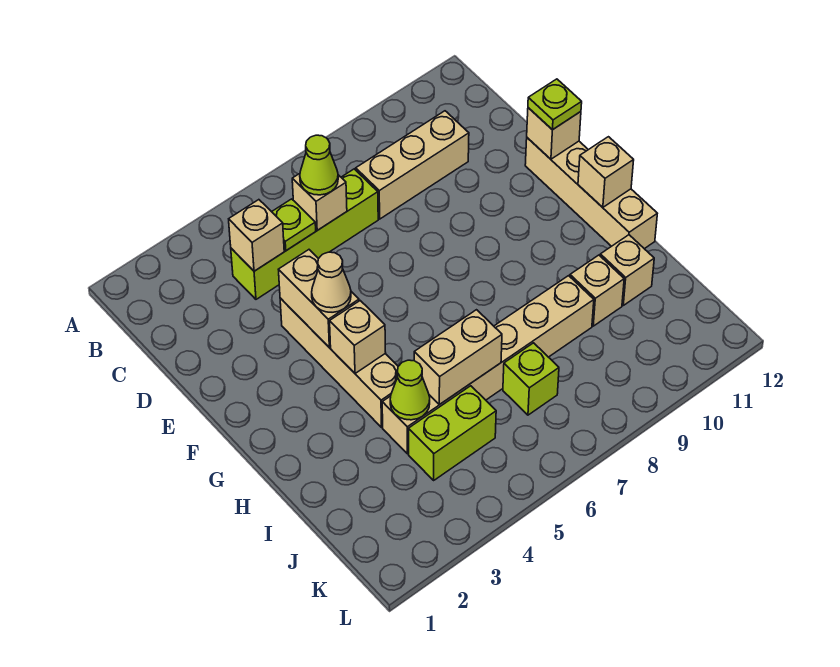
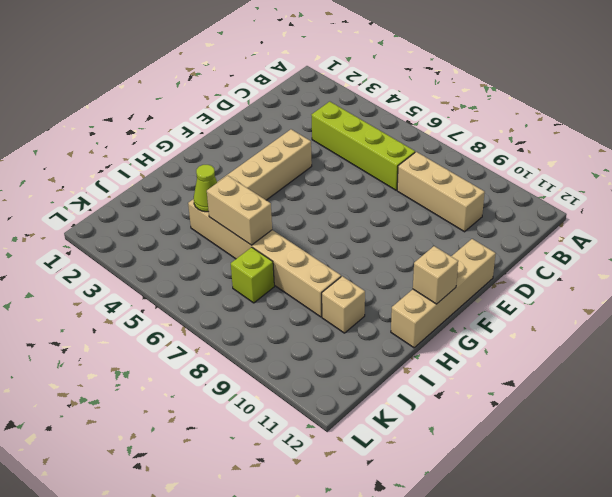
none -> tan 1x1 brick [600,235,654,305]
none -> lime 1x2 brick [409,386,496,480]
none -> tan 1x1 brick [229,200,284,271]

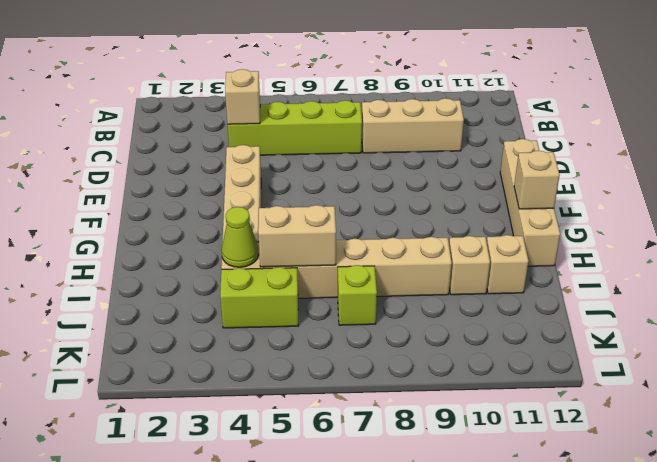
none -> lime 1x1 plate [272,199,316,251]
none -> tan 1x1 brick [292,174,347,230]
none -> tan 1x2 brick [278,250,359,347]

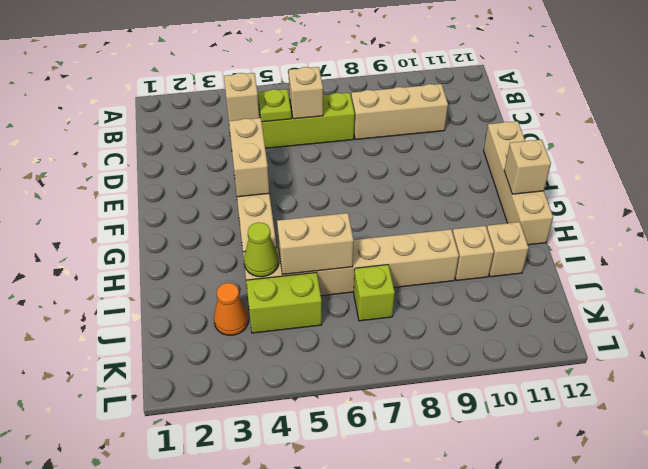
orange 1x1 cone [214,283,248,335] -> none
none -> tan 1x1 brick [527,108,581,159]
none -> tan 1x1 brick [330,301,386,373]
none -> lime 1x1 cone [300,135,338,195]

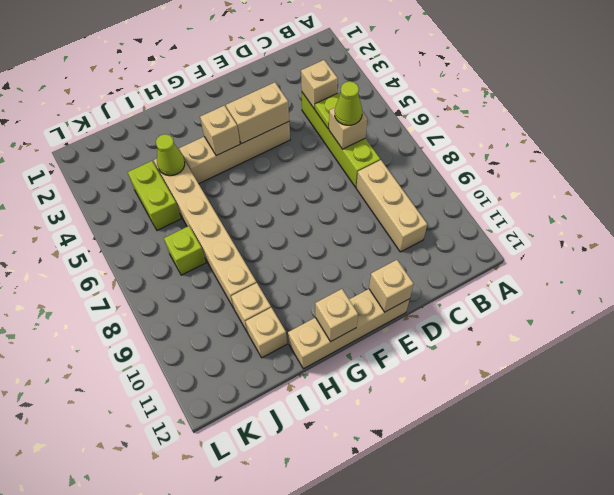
none -> tan 1x2 brick [414,310,502,405]
none -> lime 1x1 plate [528,79,582,130]
none -> tan 1x1 cone [312,252,351,312]

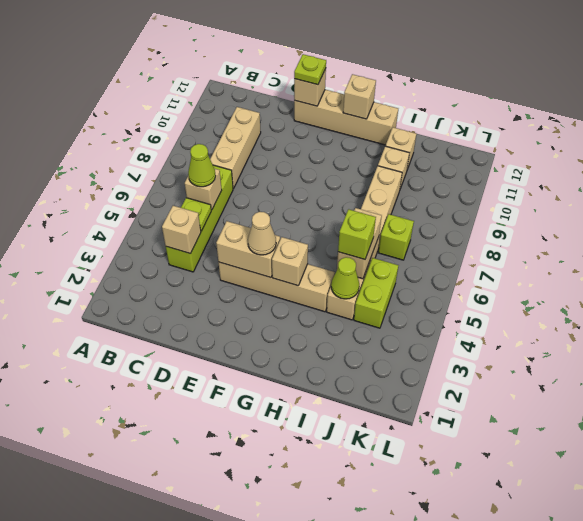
lime 1x1 brick [338,209,376,260] -> none

